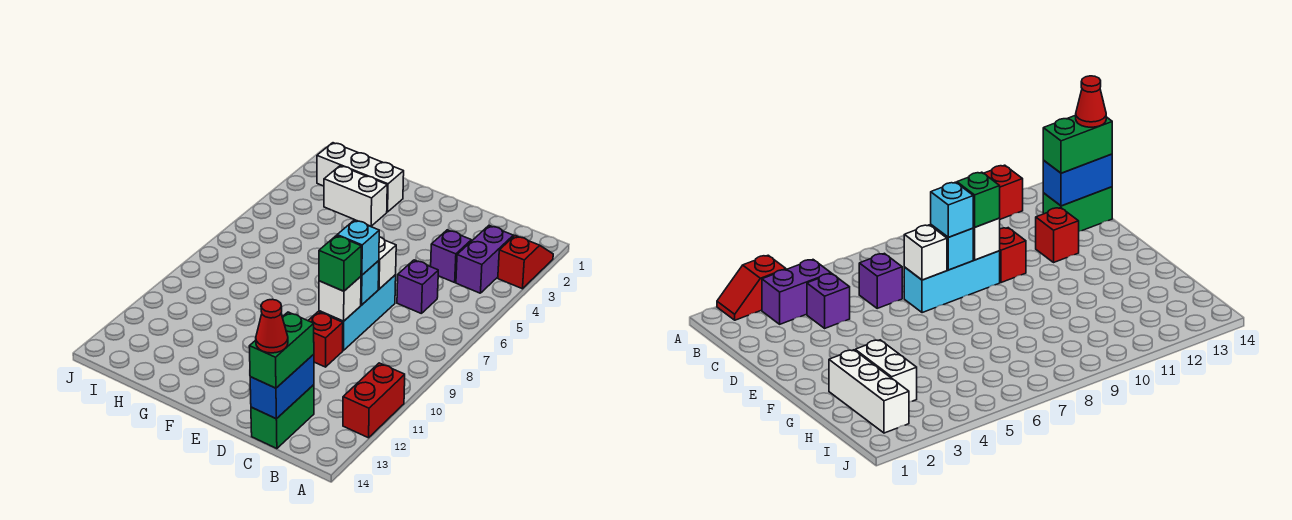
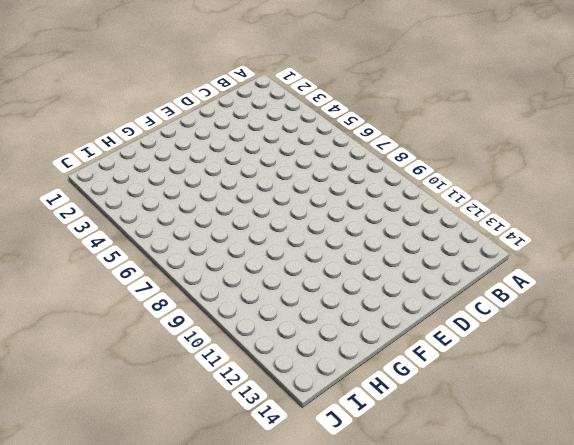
none -> red 1x2 slope [498,236,553,289]
none -> red 1x2 brick [343,363,405,438]
none -> purple 1x2 brick [456,226,513,293]

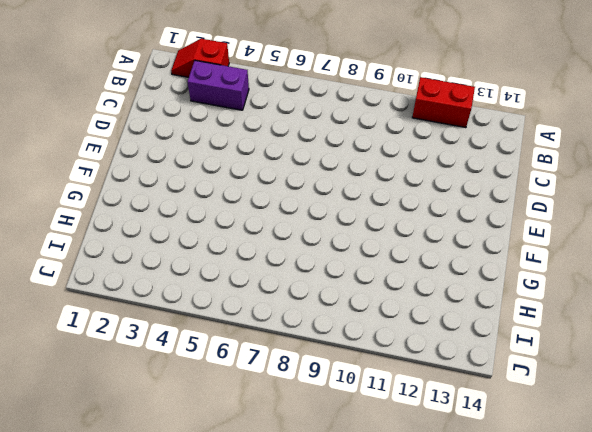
none -> purple 1x1 brick [431,230,471,282]
none -> purple 1x1 brick [397,260,438,314]
none -> green 1x2 brick [251,385,314,449]

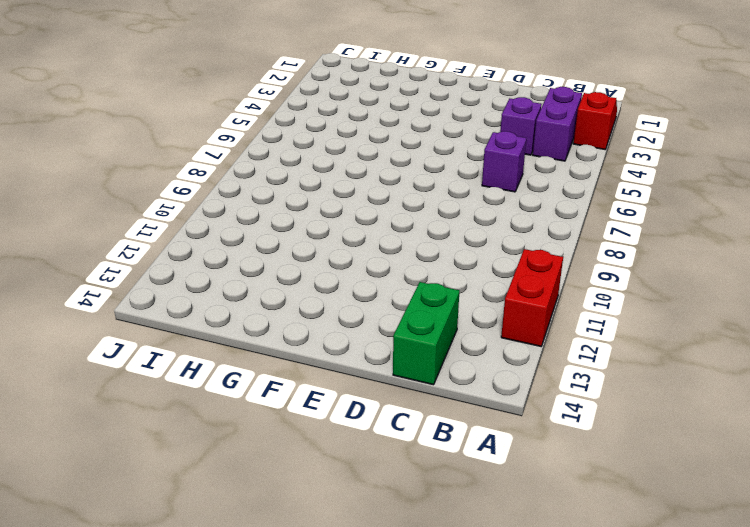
none -> cyan 1x3 brick [319,275,396,351]
none -> red 1x1 brick [308,312,343,367]
none -> red 1x1 brick [1036,208,1079,262]

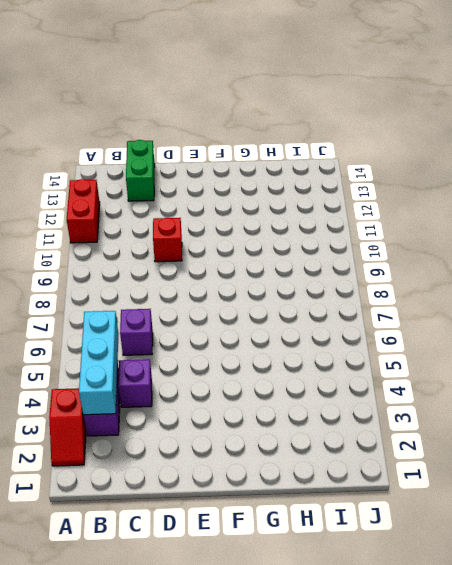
cyan 1x3 brick [79,311,118,415] -> cyan 1x3 brick moved to [319,275,396,351]
none -> red 1x1 brick [1036,208,1079,262]
none -> white 1x3 brick [317,143,404,212]
none -> white 1x2 brick [324,166,387,226]

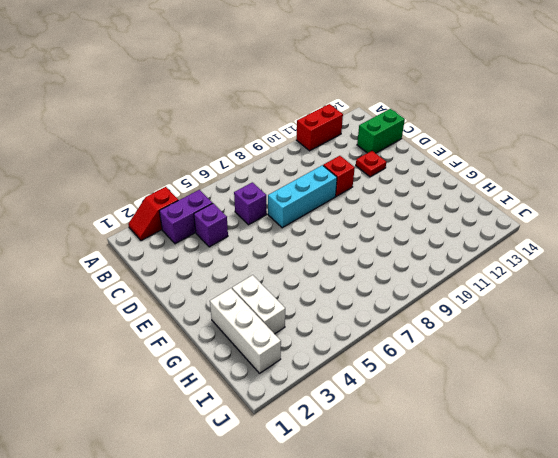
red 1x1 plate [356,151,386,177] -> red 1x1 brick [1036,208,1079,262]
none -> blue 1x2 brick [250,354,314,419]
none -> white 1x1 brick [378,237,396,289]
none -> cyan 1x1 brick [361,261,379,305]

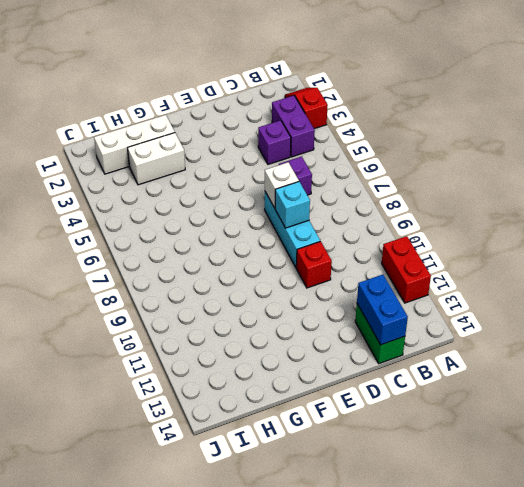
none -> red 1x1 brick [1036,208,1079,262]
none -> white 1x1 brick [319,277,361,321]
none -> green 1x2 brick [249,312,314,388]

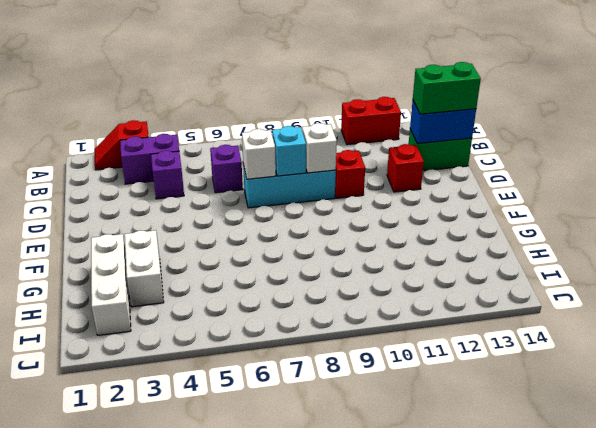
none -> cyan 1x1 brick [337,220,379,275]
none -> green 1x1 brick [319,236,361,291]
none -> red 1x1 cone [256,299,288,353]

